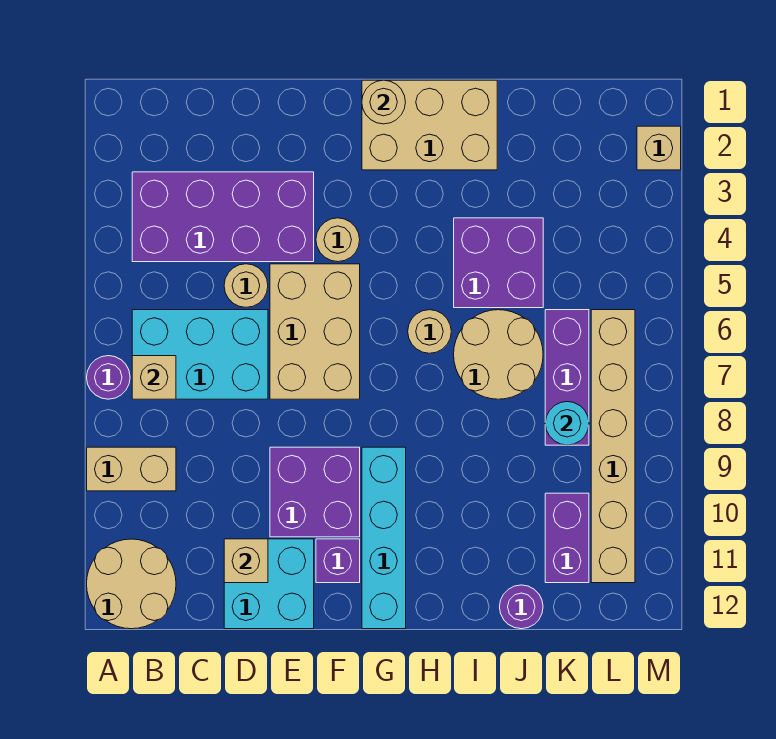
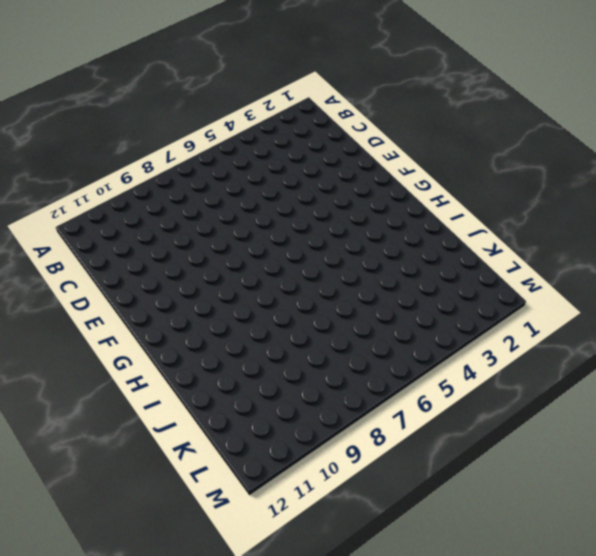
none -> purple 1x1 round brick [87,356,130,399]
none -> tan 1x2 brick [87,447,176,491]
none -> tan 2x2 round brick [87,539,176,629]

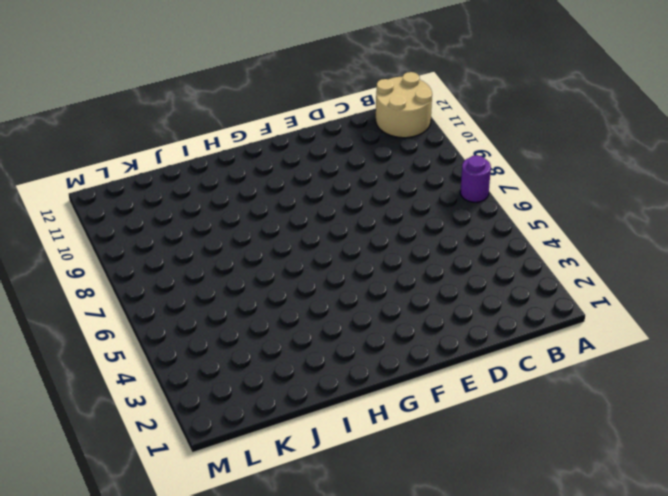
none -> tan 1x2 brick [87,447,176,491]
none -> purple 2x4 brick [132,172,314,262]
none -> cyan 2x3 brick [132,310,268,399]

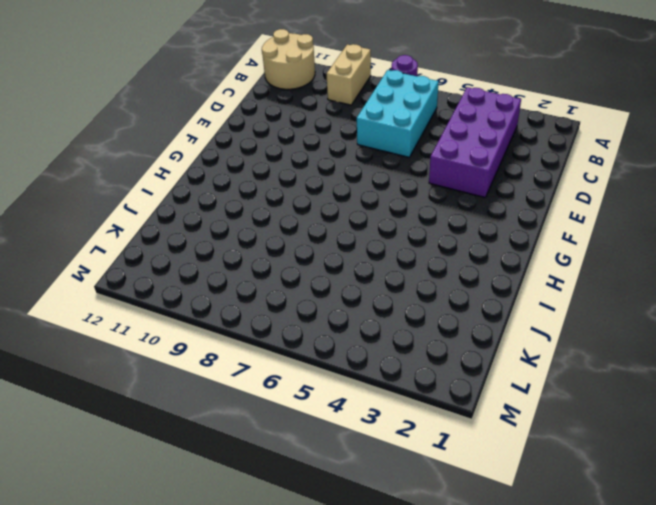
none -> tan 1x1 round brick [224,264,268,307]
none -> cyan 2x2 brick [224,539,314,629]
none -> tan 2x3 brick [270,264,360,399]

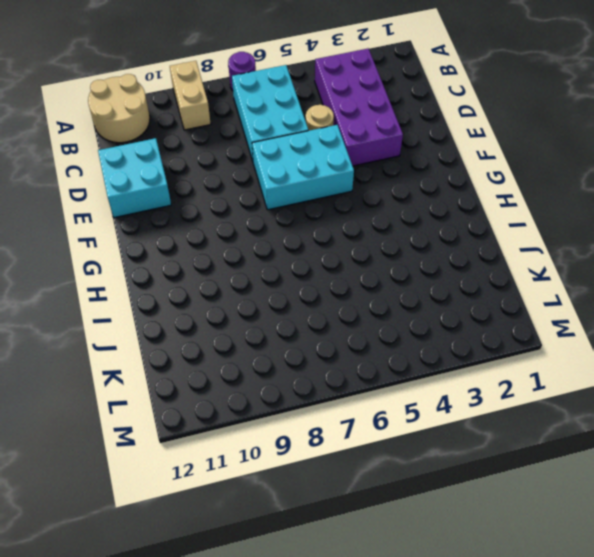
cyan 2x3 brick [252,125,354,210] -> tan 2x3 brick [270,264,360,399]
none -> purple 2x2 brick [270,447,360,537]
none -> tan 1x1 round brick [316,218,360,262]
none -> purple 1x1 brick [316,539,360,583]

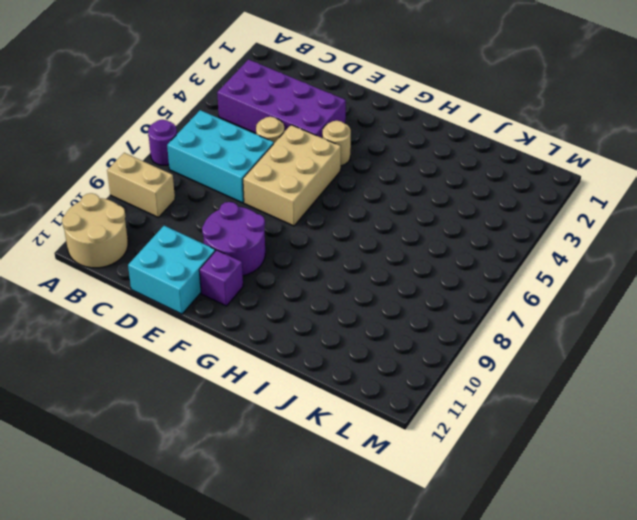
purple 2x2 round brick [202,202,265,276] -> purple 2x2 brick [270,447,360,537]
none -> tan 2x3 brick [362,80,497,170]
none -> cyan 1x4 brick [362,447,406,629]
none -> tan 1x1 round brick [408,310,451,353]

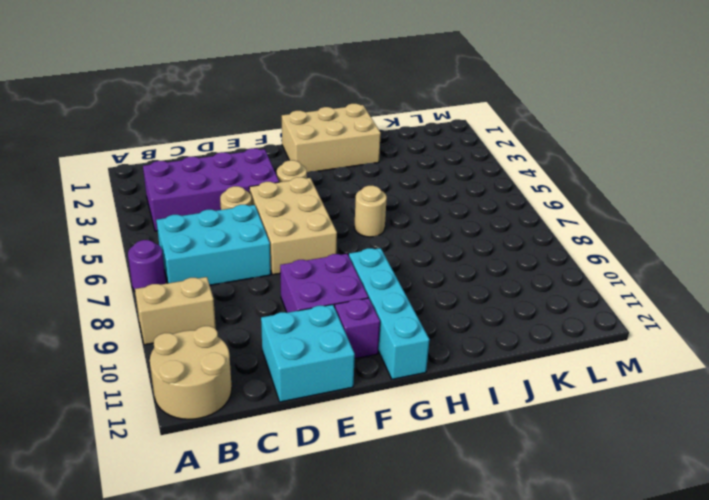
none -> purple 2x2 brick [454,218,543,308]
none -> tan 2x2 round brick [454,310,543,399]
none -> purple 1x1 round brick [500,585,543,629]

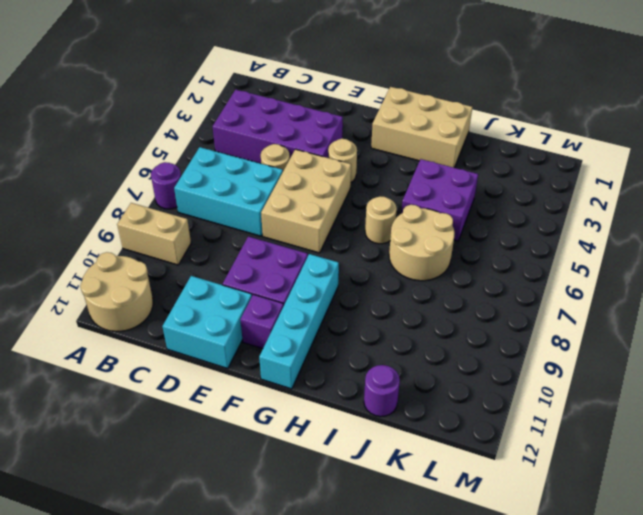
none -> purple 1x3 brick [545,310,589,445]
none -> purple 1x2 brick [545,493,589,583]
none -> tan 1x6 brick [591,310,635,583]

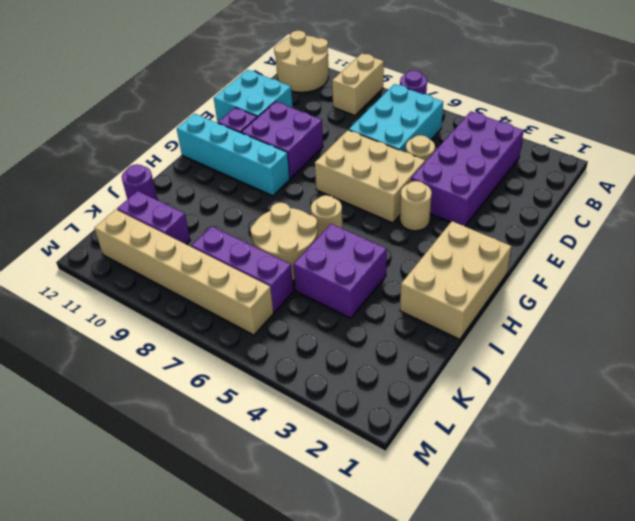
none -> tan 1x1 brick [637,126,681,170]
none -> tan 1x1 brick [132,356,176,399]
none -> tan 1x1 brick [224,539,268,583]

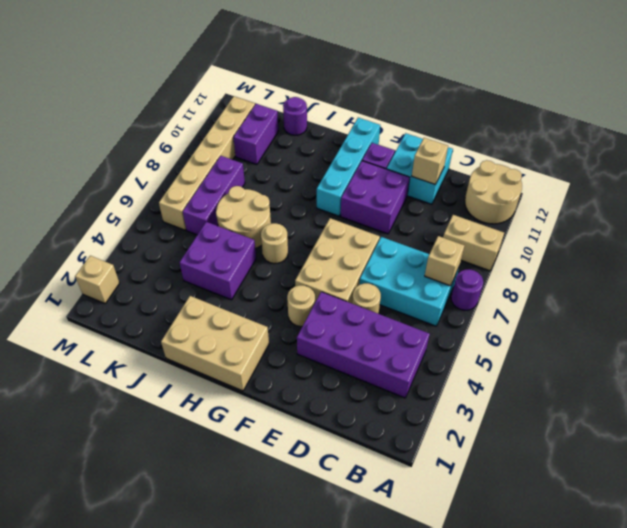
none -> tan 1x1 round brick [362,80,405,124]
none -> cyan 1x1 round brick [545,402,589,445]

